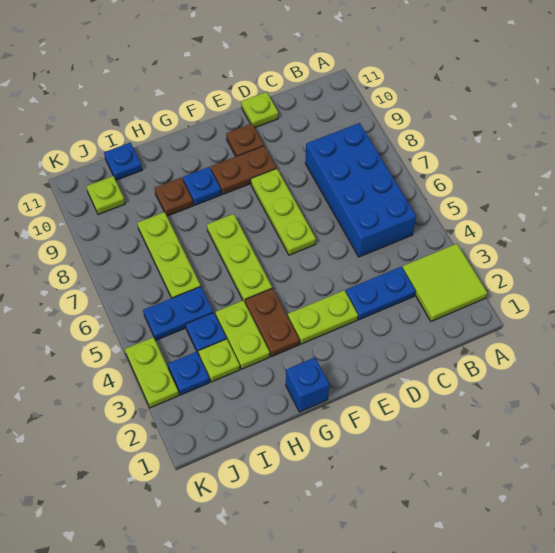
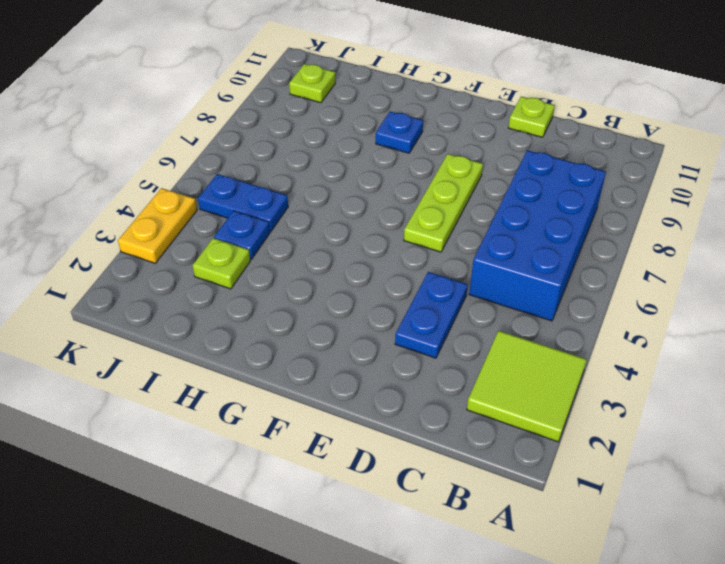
blue 1x2 plate [395,272,468,358] -> blue 1x2 plate turned to [346,267,415,320]
yellow 1x2 plate [118,188,197,263] -> lime 1x2 plate [125,337,179,408]
none -> lime 1x2 plate [288,290,358,344]
none -> brown 1x2 plate [211,146,276,194]
none -> brown 1x1 plate [226,124,264,156]

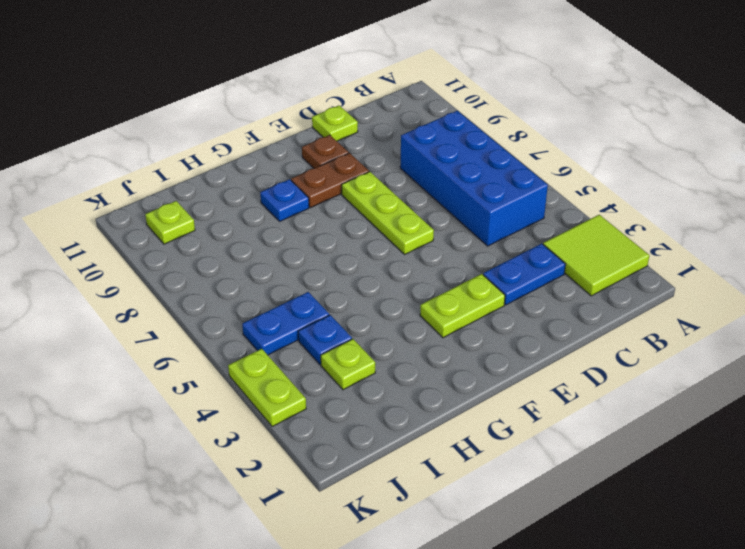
none -> blue 1x1 brick [286,357,329,412]
none -> brown 1x2 plate [245,288,300,357]
none -> lime 1x3 plate [207,214,272,302]

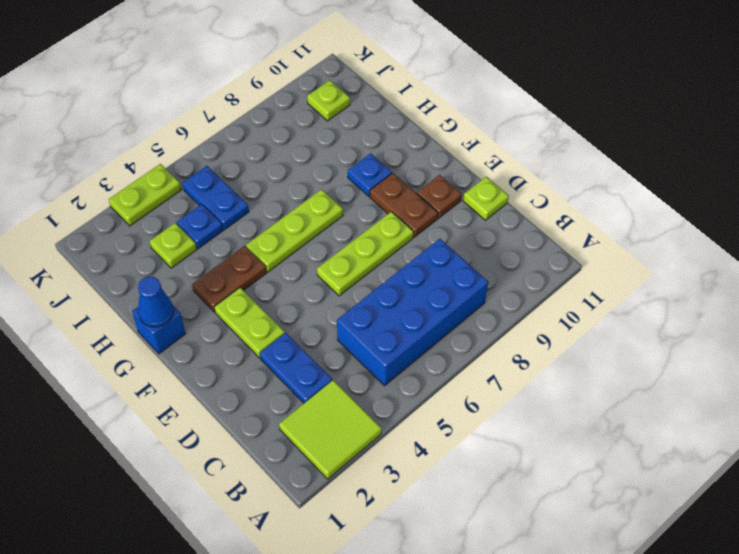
blue 1x1 cone [138,277,174,327] -> none
none -> lime 1x2 plate [215,301,270,369]
none -> brown 1x1 plate [155,178,193,216]
none -> lime 1x3 plate [137,212,201,298]

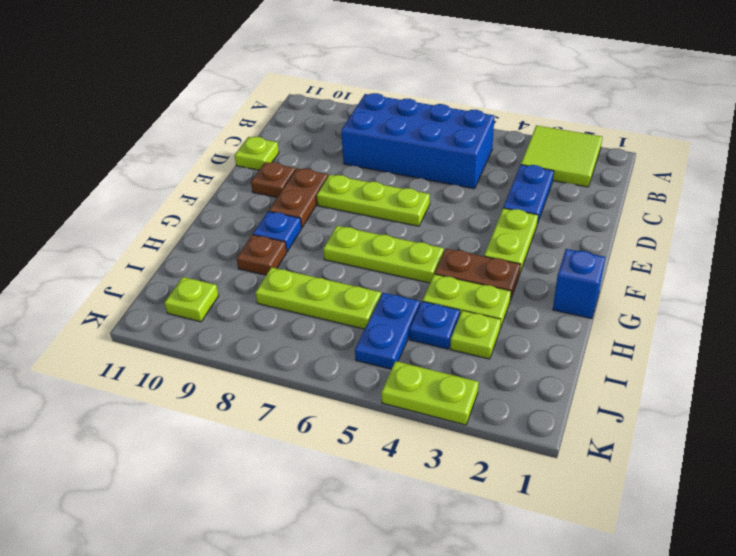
none -> blue 1x1 plate [104,143,142,180]
none -> blue 1x1 plate [168,352,210,395]

